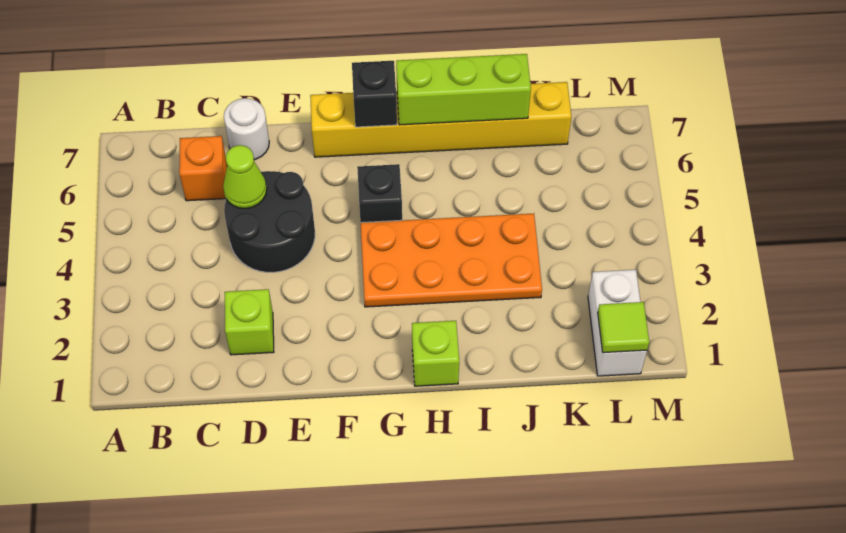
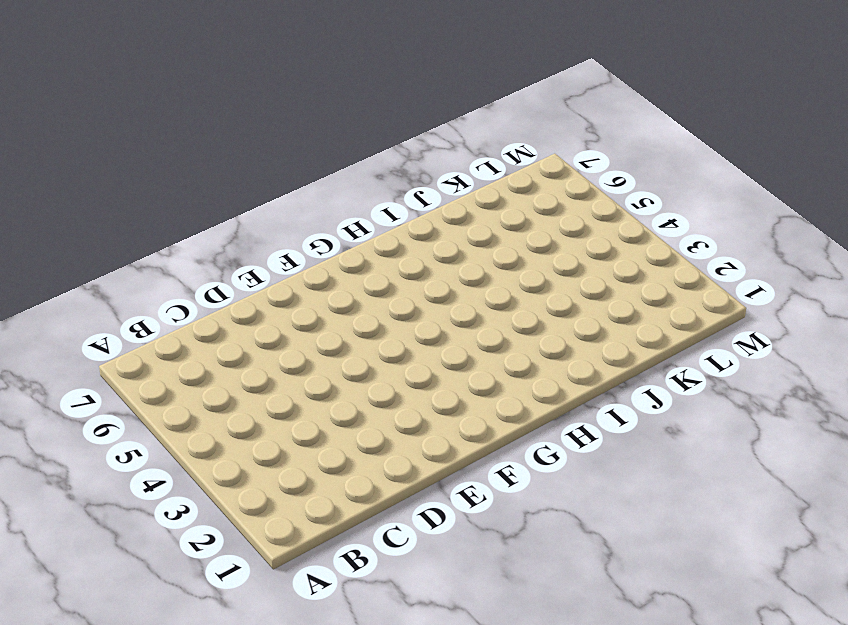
none -> orange 1x1 brick [179,136,227,201]
none -> lime 1x1 brick [225,289,274,355]
none -> black 2x2 round brick [224,171,315,272]

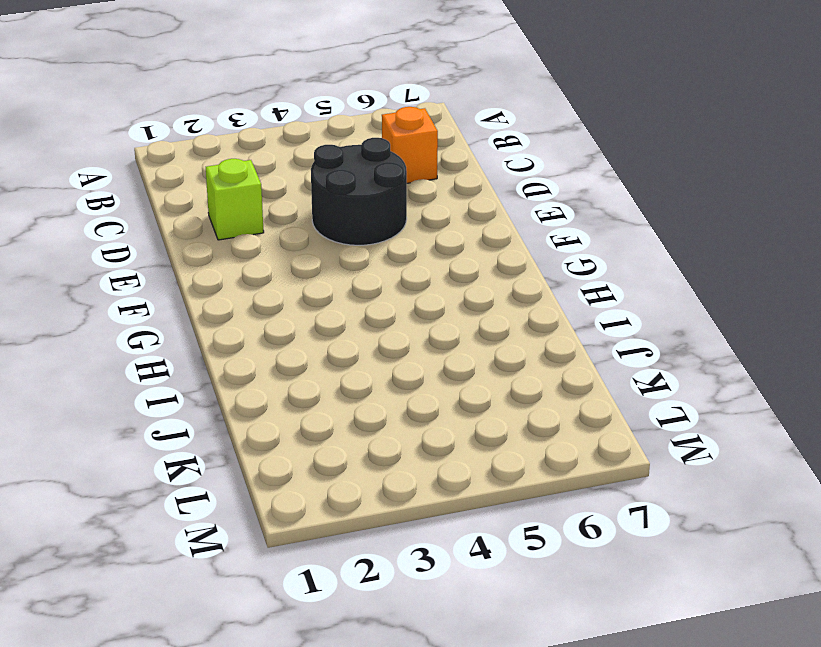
none -> white 1x1 round brick [224,98,269,160]
none -> yellow 1x6 brick [310,82,571,157]
none -> orange 2x4 plate [361,213,542,307]

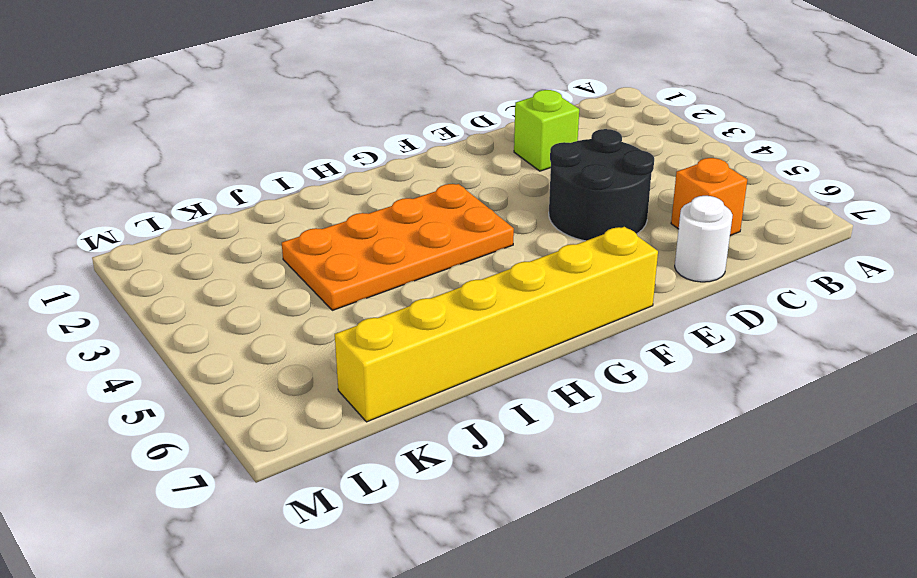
none -> black 1x1 brick [357,164,402,223]
none -> lime 1x1 brick [412,321,459,386]
none -> white 1x2 brick [588,270,647,376]

